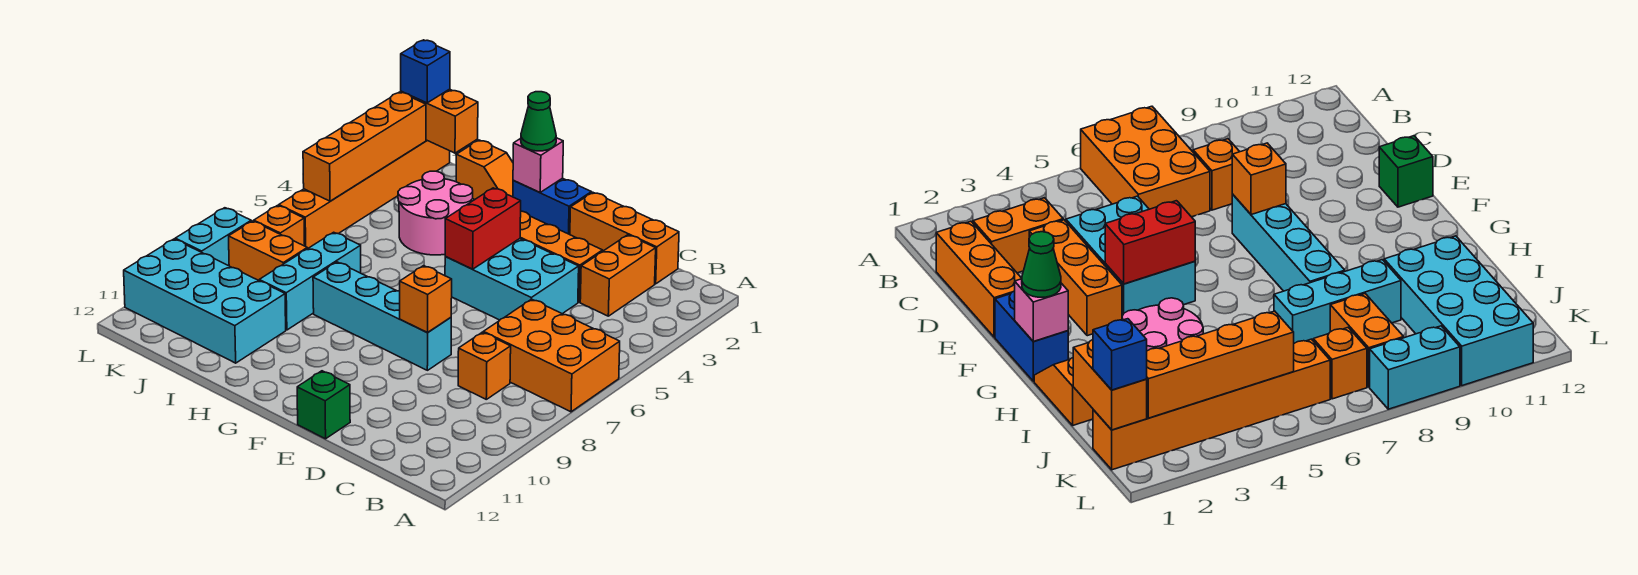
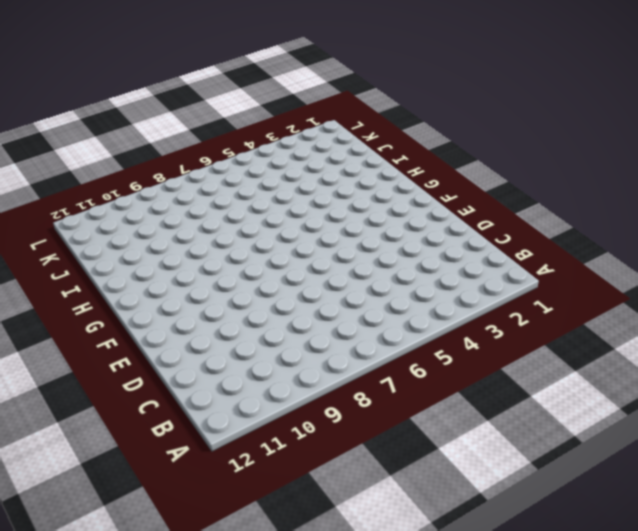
none -> orange 2x3 brick [483,299,620,412]
none -> orange 1x3 brick [570,193,679,284]
none -> orange 1x2 brick [580,235,656,316]

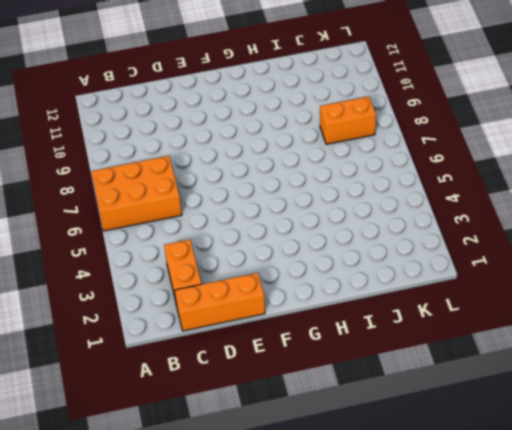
none -> orange 1x1 brick [458,332,511,399]
none -> orange 1x3 brick [520,211,603,302]
none -> cyan 2x3 brick [445,239,579,320]

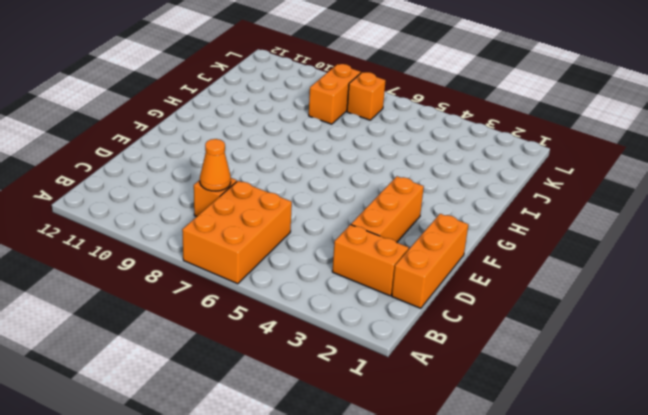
orange 1x1 cone [200,139,231,191] -> none
none -> cyan 2x3 brick [445,239,579,320]
none -> cyan 1x4 brick [313,262,451,370]
none -> green 1x1 brick [297,371,350,439]

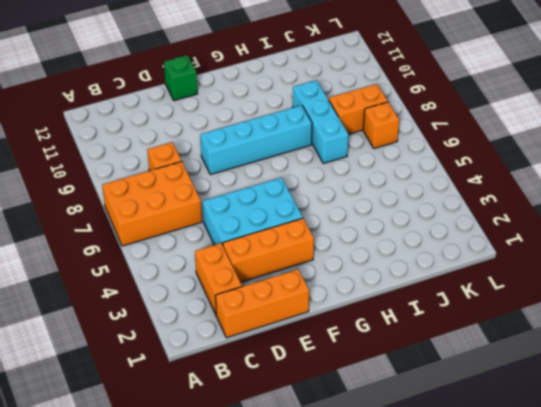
none -> blue 1x2 brick [513,178,591,235]
none -> orange 1x2 slope [456,140,513,199]
none -> pink 2x2 round brick [398,171,473,255]

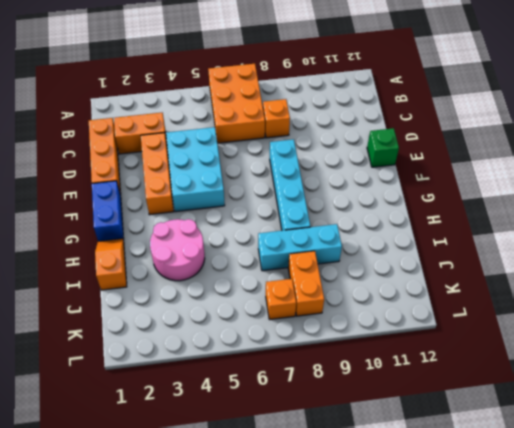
none -> cyan 2x4 brick [124,239,286,363]
none -> orange 1x6 brick [279,140,450,249]
none -> cyan 1x2 brick [175,208,251,266]

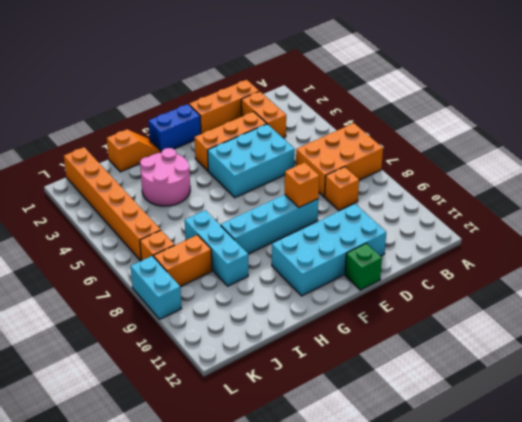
cyan 2x4 brick [272,204,386,296] -> cyan 2x4 brick moved to [124,239,286,363]
none -> red 1x2 brick [445,188,521,269]
none -> pink 1x1 brick [513,138,563,192]
none -> orange 1x2 brick [401,89,478,153]

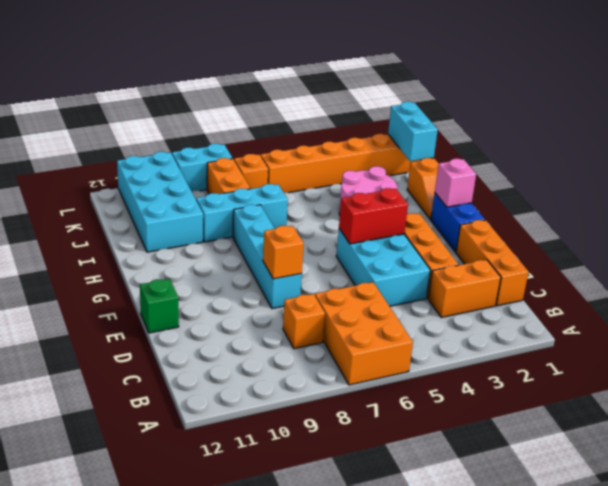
cyan 1x2 brick [388,102,438,161] -> orange 1x2 brick [401,89,478,153]
none -> orange 1x4 brick [303,92,426,201]
none -> green 1x1 cone [521,92,556,151]
none -> blue 1x1 brick [401,40,450,103]

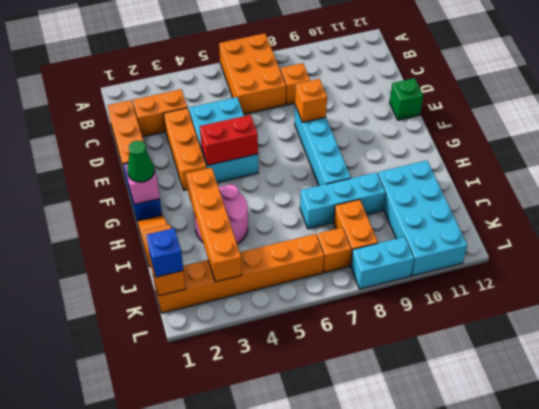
orange 1x4 brick [186,168,242,282] -> orange 1x4 brick turned to [303,92,426,201]

